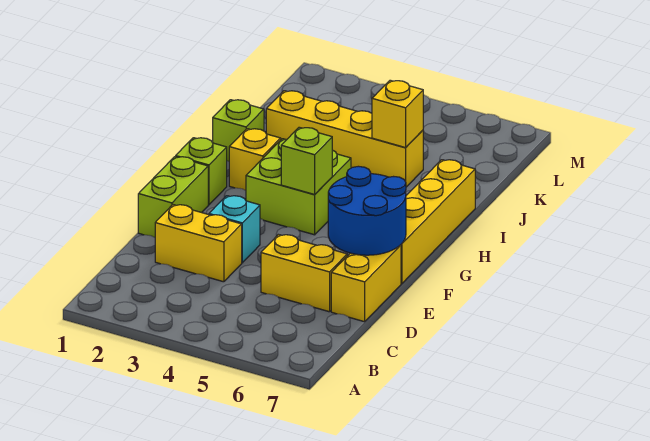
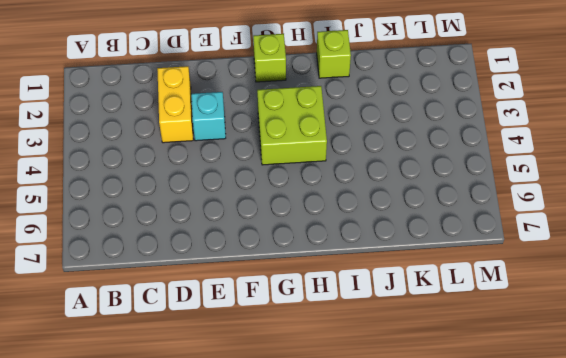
none -> yellow 1x2 brick [261,235,347,312]
none -> yellow 1x2 brick [331,245,401,322]
none -> lime 1x2 brick [138,157,208,237]

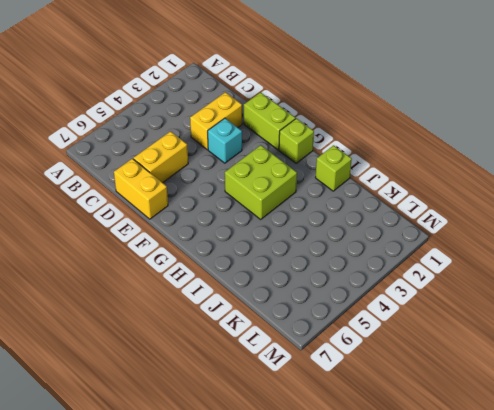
none -> yellow 1x4 brick [401,160,475,284]
none -> yellow 1x1 brick [229,129,281,190]
none -> yellow 1x4 brick [266,91,423,187]

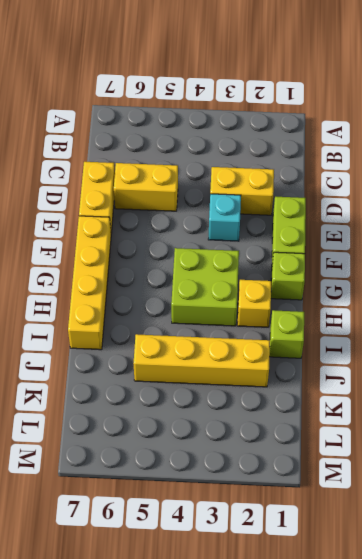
none -> blue 2x2 round brick [328,166,406,255]
none -> lime 1x1 brick [281,127,332,194]
none -> yellow 1x1 brick [372,80,423,148]

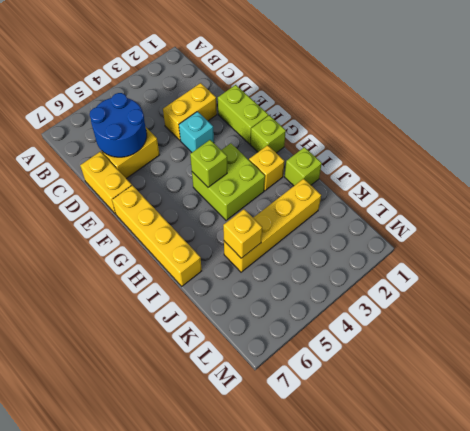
blue 2x2 round brick [90,93,147,157] -> blue 2x2 round brick moved to [328,166,406,255]

